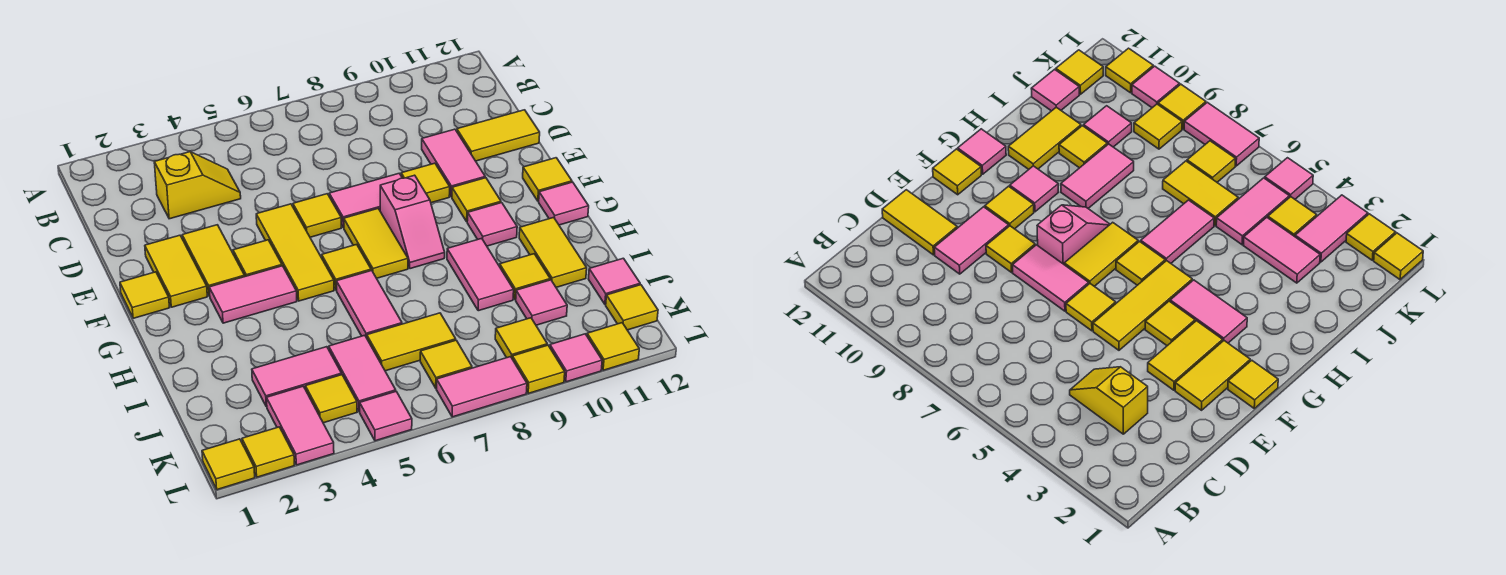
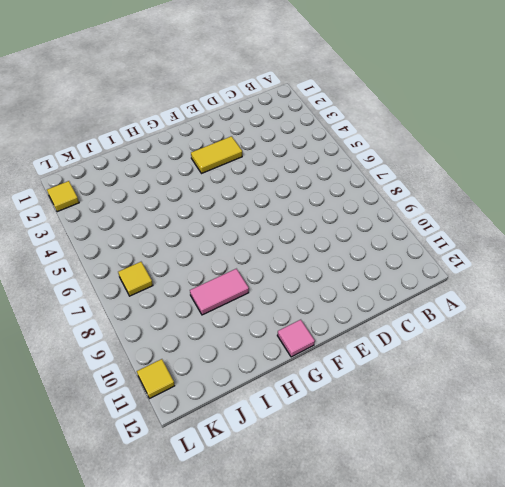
none -> yellow 1x2 slope [154,152,241,219]
none -> pink 1x2 tile [422,129,485,197]
none -> yellow 1x2 tile [457,110,540,161]
none -> yellow 1x2 tile [145,235,207,307]

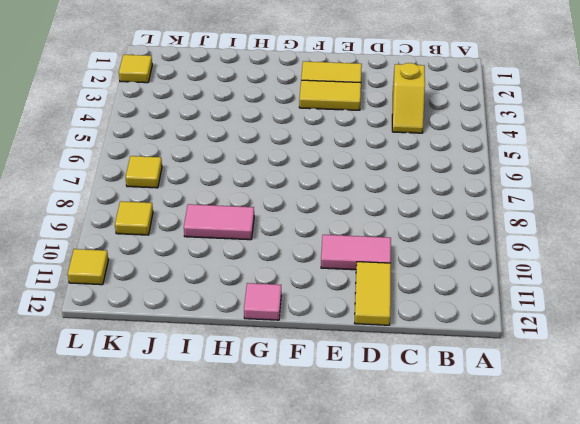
none -> yellow 1x3 tile [256,204,334,301]
none -> yellow 1x1 tile [293,194,341,237]
none -> pink 1x2 tile [329,173,402,228]
none -> yellow 1x1 tile [401,163,450,203]

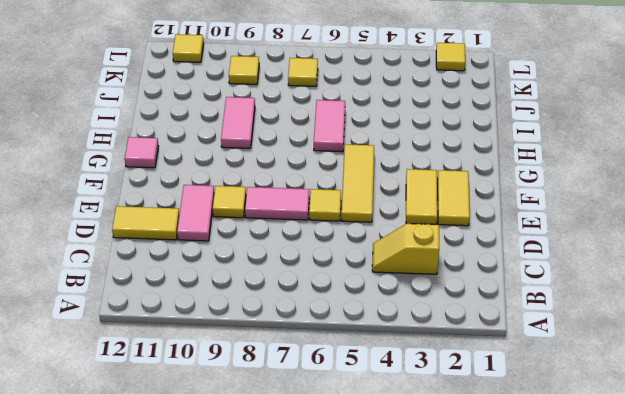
none -> yellow 1x1 tile [120,272,170,318]
none -> yellow 1x1 tile [233,240,282,276]
none -> yellow 1x2 tile [344,209,408,278]
none -> pink 1x2 slope [380,175,445,269]

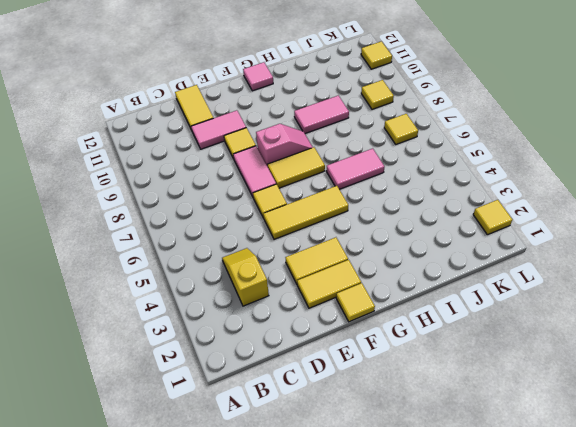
none -> yellow 1x1 tile [233,240,282,276]
none -> yellow 1x1 tile [452,178,501,222]
none -> yellow 1x1 tile [523,158,572,201]
none -> pink 1x2 tile [209,266,297,323]

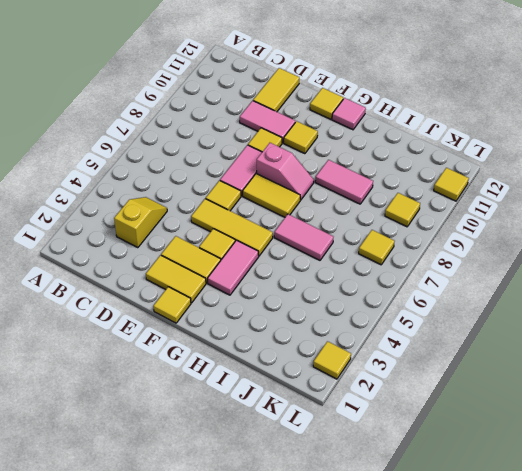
none -> yellow 1x1 tile [322,244,371,290]
none -> pink 1x1 tile [467,203,517,246]
none -> yellow 1x2 tile [519,217,587,287]
none -> yellow 1x1 tile [500,254,550,300]

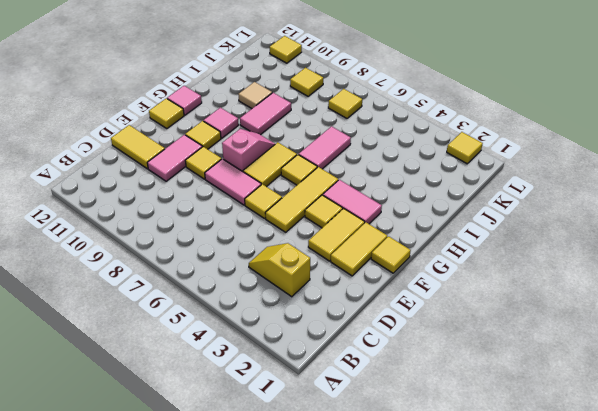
tan 1x1 tile [238,82,272,109] -> yellow 1x1 tile [500,254,550,300]
none -> yellow 1x2 tile [519,217,587,287]
none -> pink 1x2 tile [252,347,342,407]
none -> pink 1x2 tile [329,335,396,412]
none -> yellow 1x2 tile [367,313,456,371]

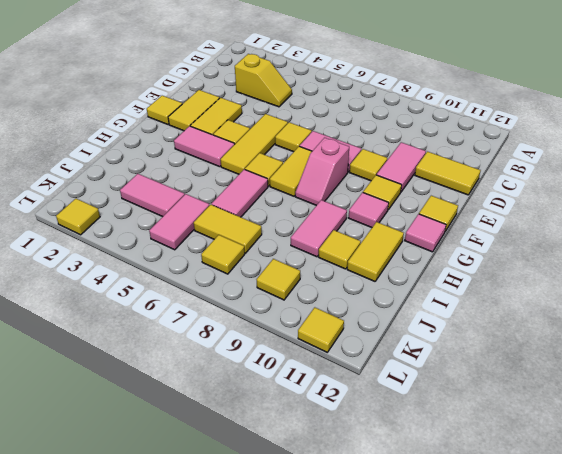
none -> pink 1x1 tile [516,280,567,325]
none -> pink 1x1 tile [589,258,640,304]
none -> pink 1x2 tile [267,386,334,465]
none -> yellow 1x1 tile [305,375,357,423]

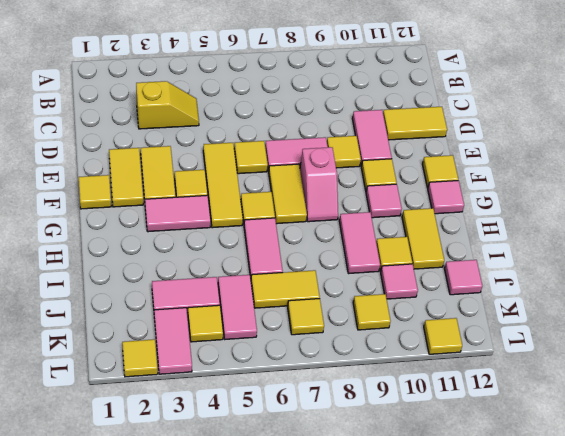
none -> yellow 1x1 tile [606,285,658,330]
none -> yellow 1x1 tile [202,439,255,490]
none -> pink 1x1 tile [360,392,412,441]
none -> pink 1x2 tile [436,357,527,417]

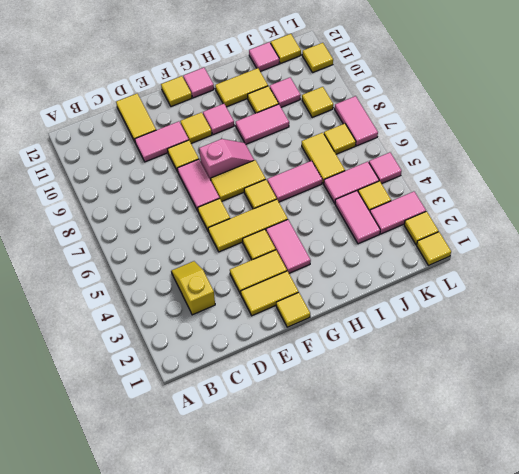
none -> yellow 1x1 tile [512,345,565,393]
none -> pink 1x1 tile [550,334,602,382]

